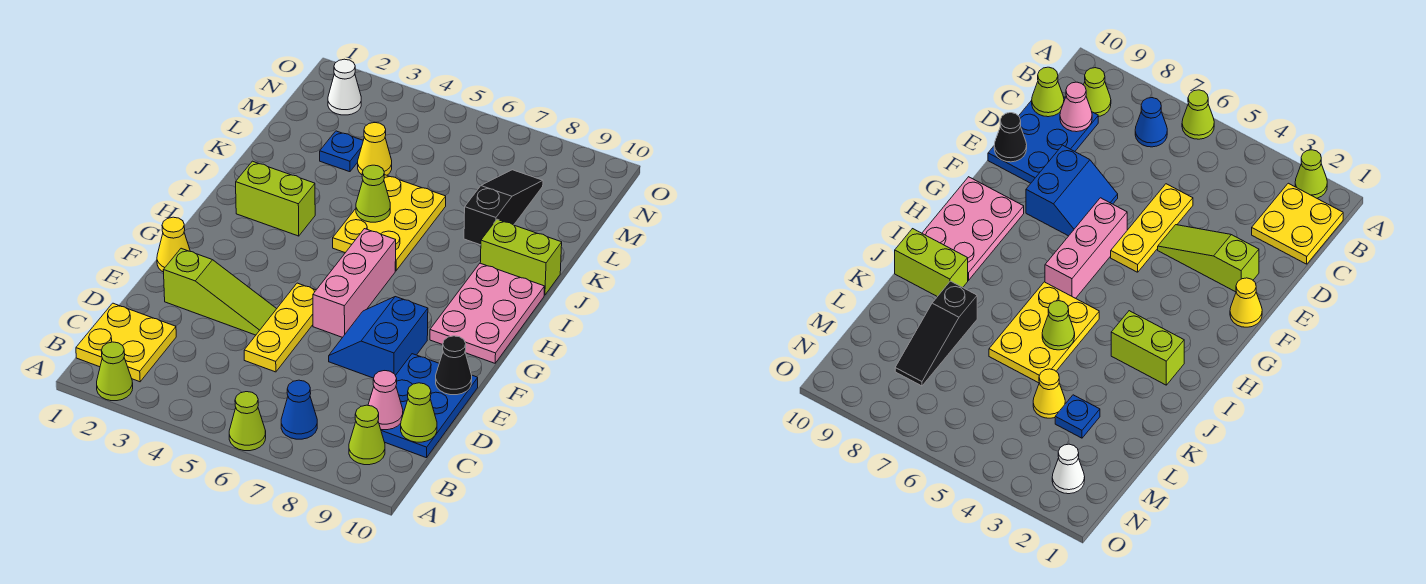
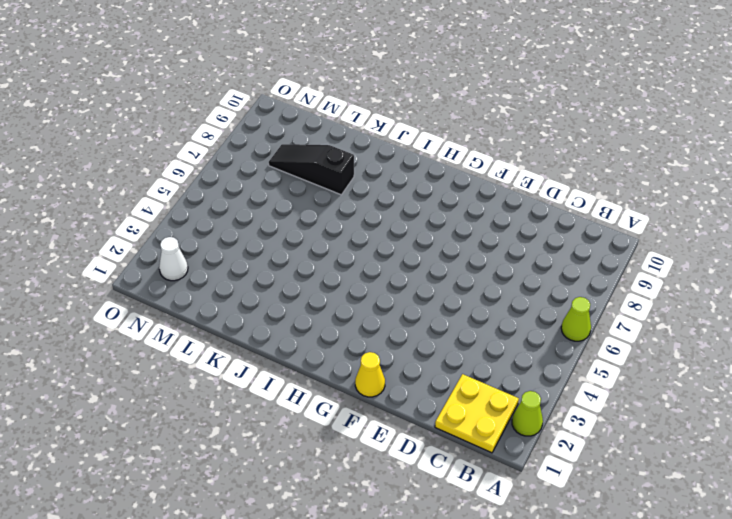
none -> blue 1x1 cone [281,380,317,439]
none -> lime 1x1 cone [349,405,385,465]
none -> blue 2x3 plate [381,354,478,458]

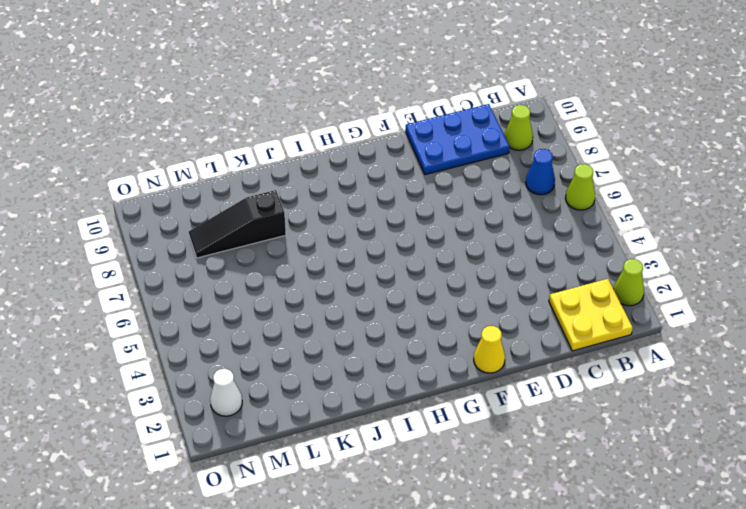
none -> yellow 1x3 plate [244,283,316,372]
none -> lime 1x3 slope [163,248,276,335]
none -> blue 2x2 slope [329,297,428,378]

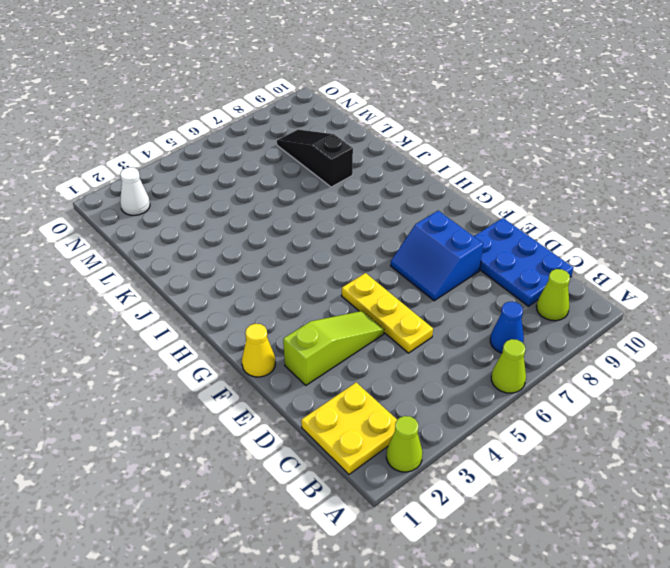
none -> pink 1x3 brick [313,229,396,337]
none -> pink 2x3 plate [430,263,545,363]
none -> lime 1x2 brick [236,161,315,236]

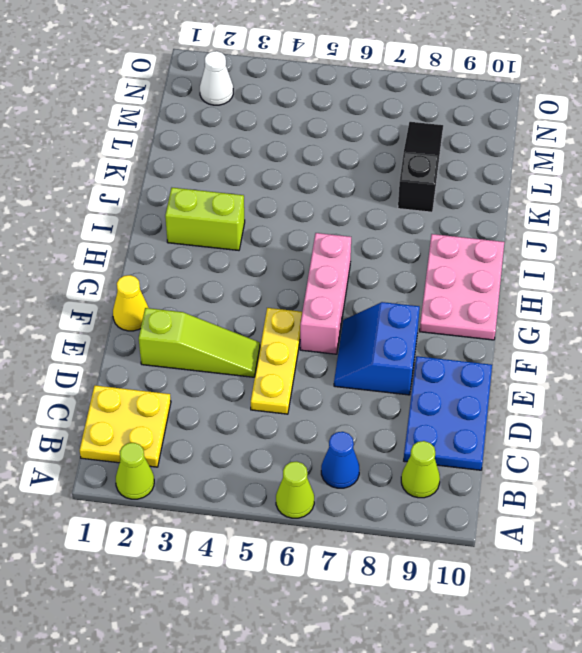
none -> yellow 2x3 plate [333,175,446,271]
none -> lime 1x2 brick [480,219,562,295]
none -> blue 1x1 plate [320,131,363,172]

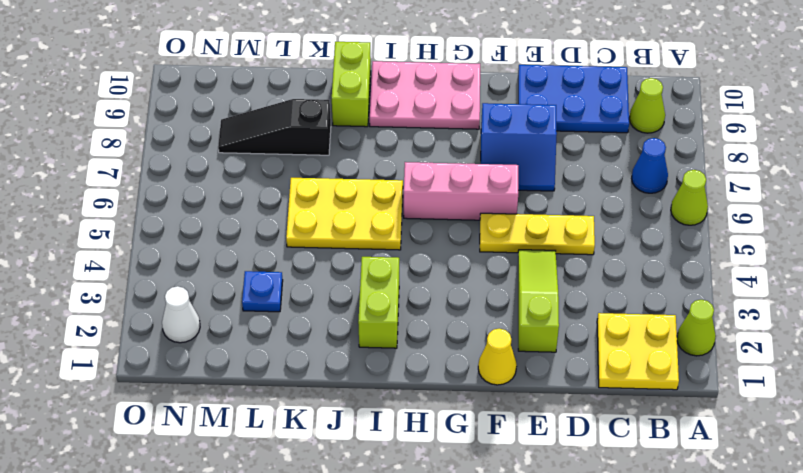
none -> yellow 1x1 cone [358,123,392,175]
none -> pink 1x1 cone [368,371,403,430]
none -> lime 1x1 cone [401,383,437,442]

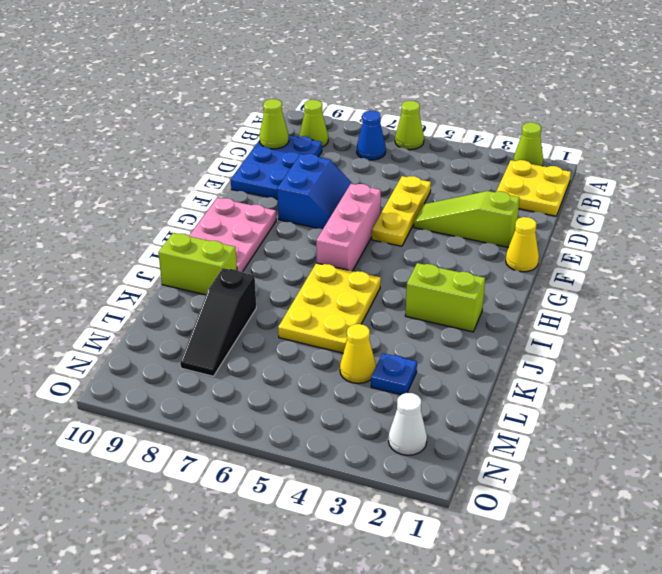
none -> pink 1x1 cone [368,371,403,430]
none -> black 1x1 cone [436,336,472,395]
none -> lime 1x1 cone [356,165,390,222]

